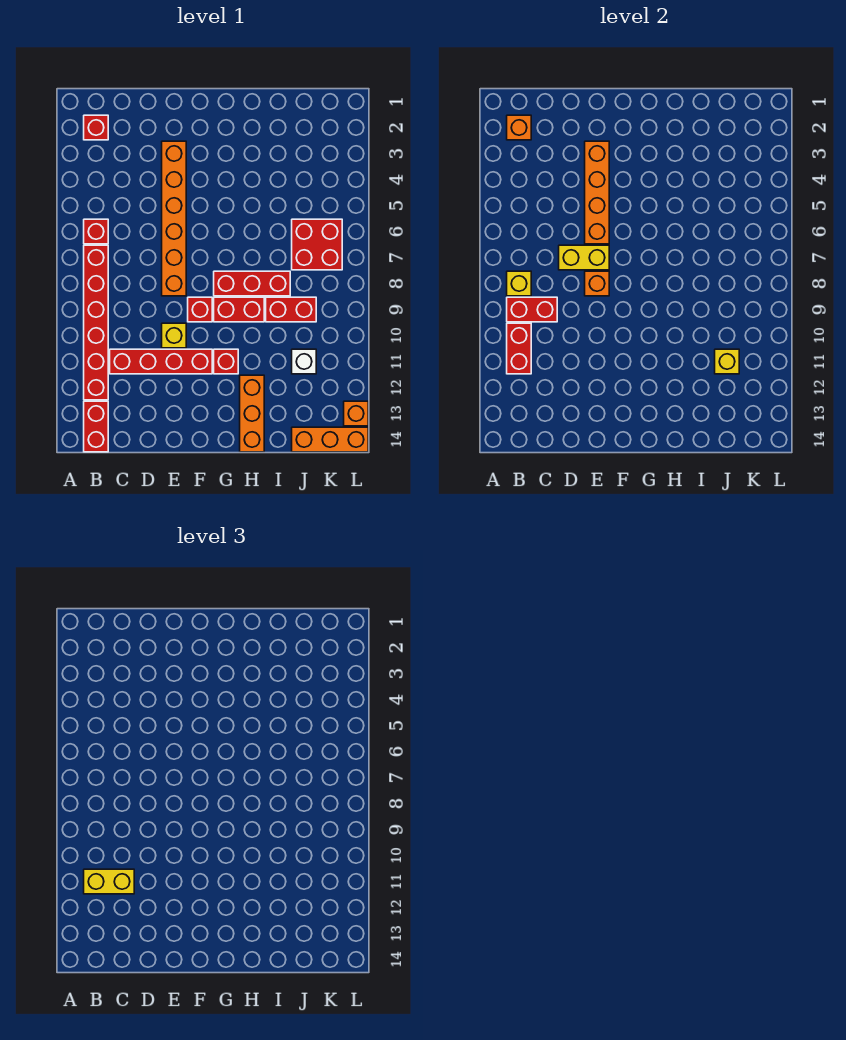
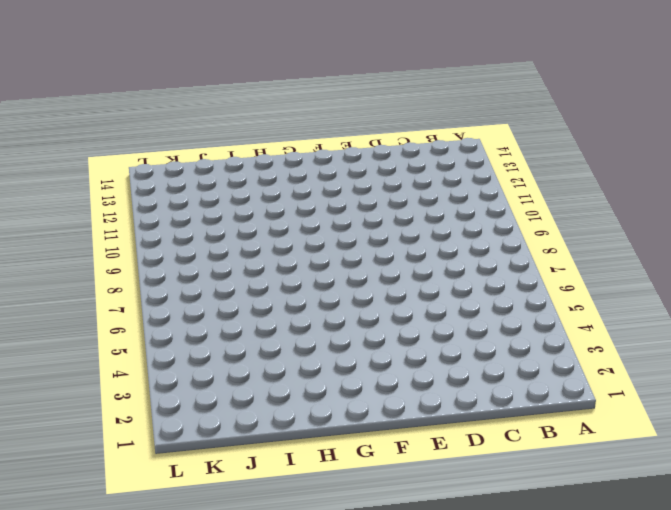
none -> red 1x1 brick [84,115,108,140]
none -> red 1x1 brick [84,219,108,244]
none -> red 1x6 brick [84,245,108,400]

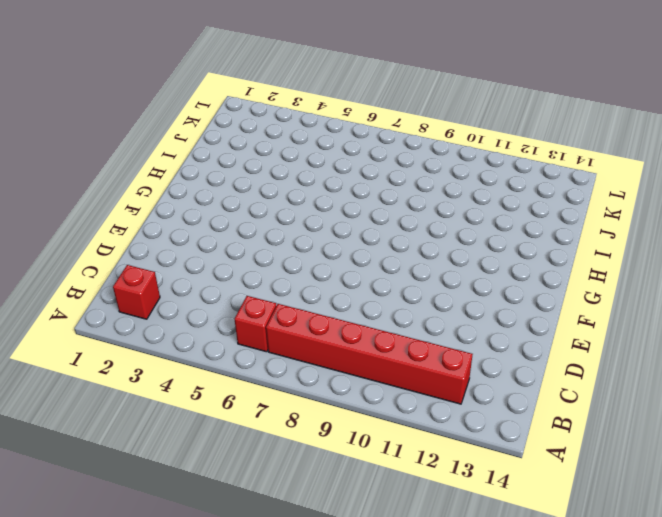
none -> red 1x2 brick [84,401,108,452]
none -> red 1x4 brick [110,349,212,374]
none -> orange 1x6 brick [162,141,186,296]

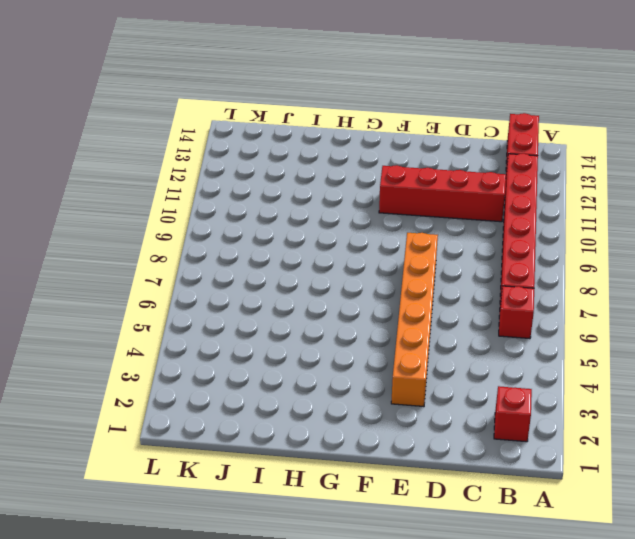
none -> yellow 1x1 brick [162,323,186,348]
none -> red 1x1 brick [188,297,212,322]
none -> red 1x3 brick [214,271,290,296]

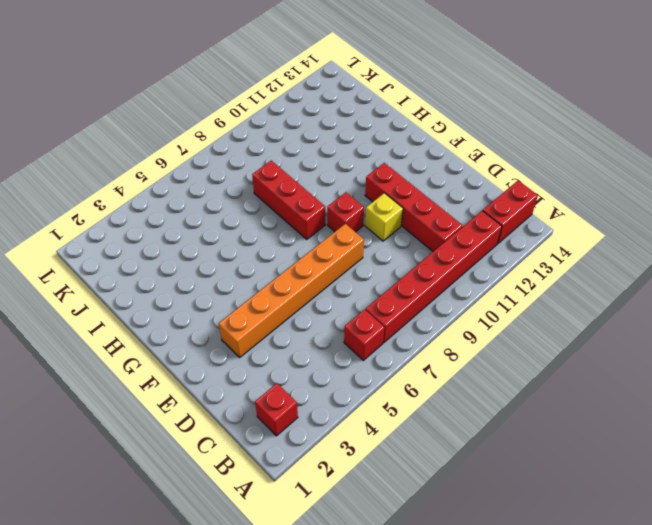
none -> red 1x2 brick [214,297,264,322]
none -> red 1x1 brick [214,349,238,374]
none -> orange 1x3 brick [240,375,264,452]

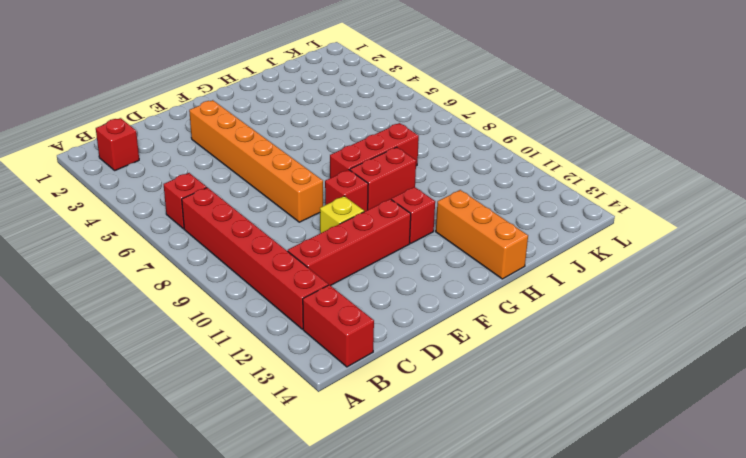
none -> red 1x2 brick [266,297,316,322]
none -> red 2x2 brick [292,219,342,270]
none -> white 1x1 brick [292,349,316,374]

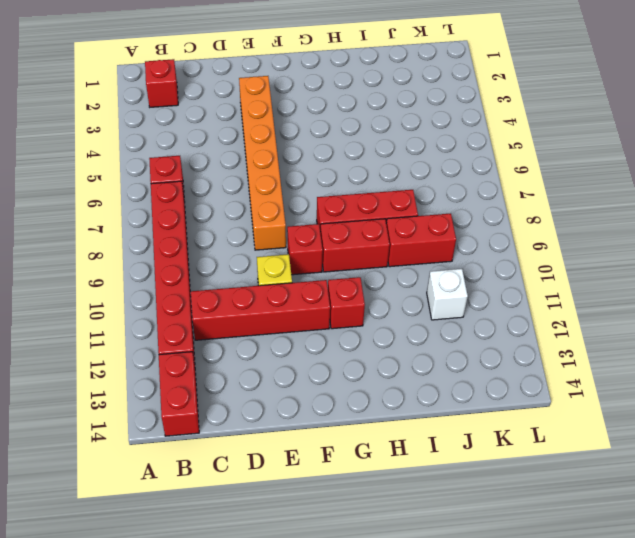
none -> orange 1x3 brick [240,375,264,452]
none -> red 2x2 brick [292,219,342,270]
none -> orange 1x3 brick [292,427,368,452]

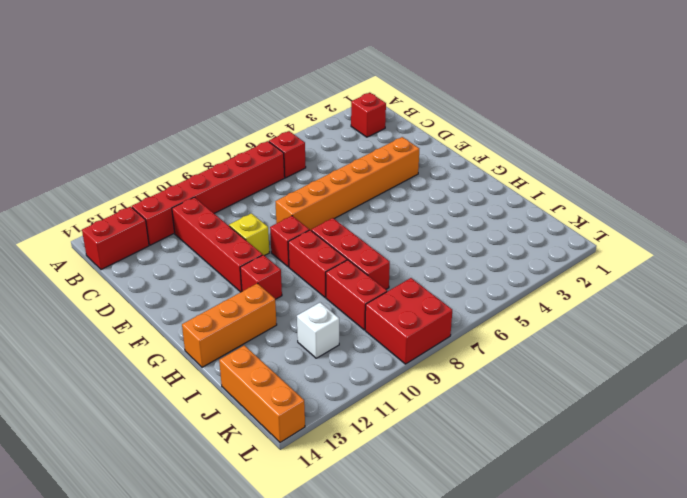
red 2x2 brick [365,278,452,364] -> red 2x2 brick moved to [292,219,342,270]
none -> orange 1x1 brick [344,401,368,426]
none -> orange 1x1 brick [507,115,531,140]
none -> yellow 1x1 brick [507,271,531,296]

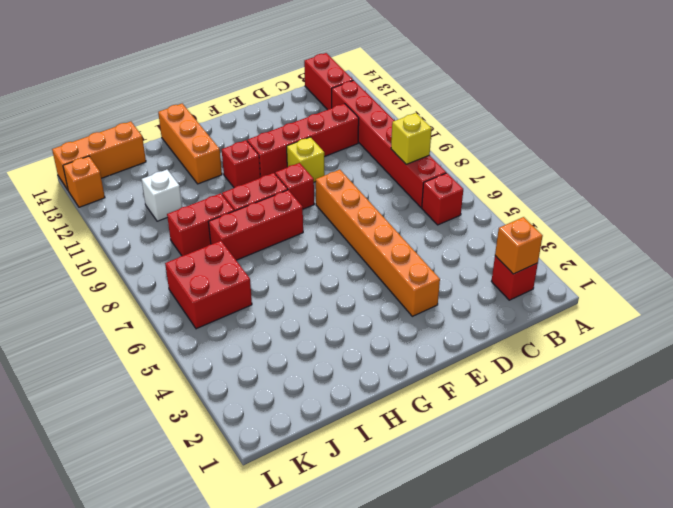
none -> red 1x2 brick [507,297,557,322]
none -> red 1x2 brick [507,323,531,374]
none -> yellow 1x2 brick [559,245,609,270]

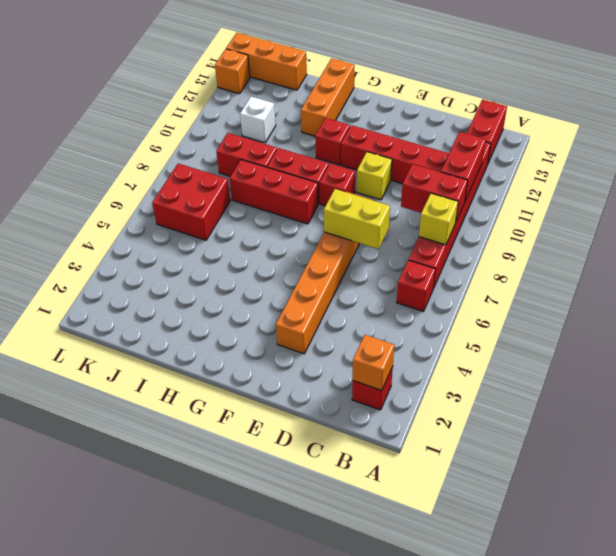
none -> orange 1x4 brick [585,141,609,244]
none -> orange 1x1 brick [585,271,609,296]
none -> yellow 1x1 brick [715,349,739,374]

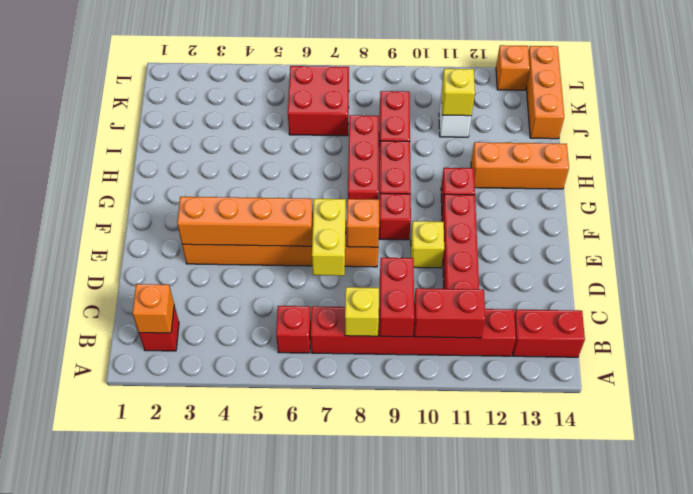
none -> yellow 1x2 brick [84,869,134,894]

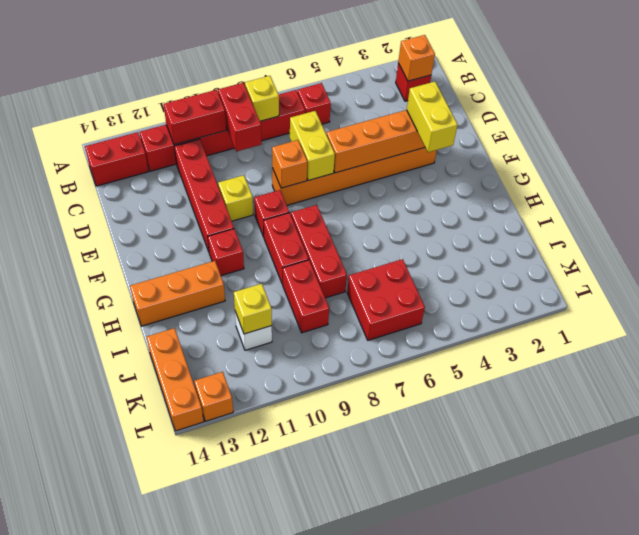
yellow 1x2 brick [407,82,458,152] -> yellow 1x2 brick moved to [84,869,134,894]

